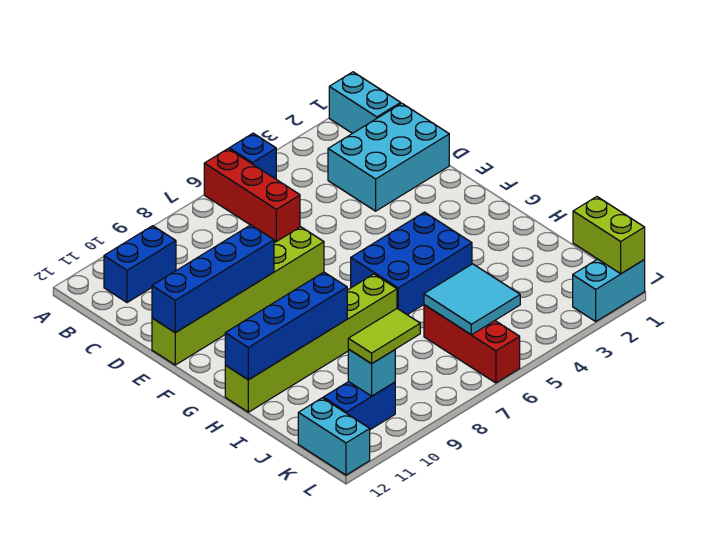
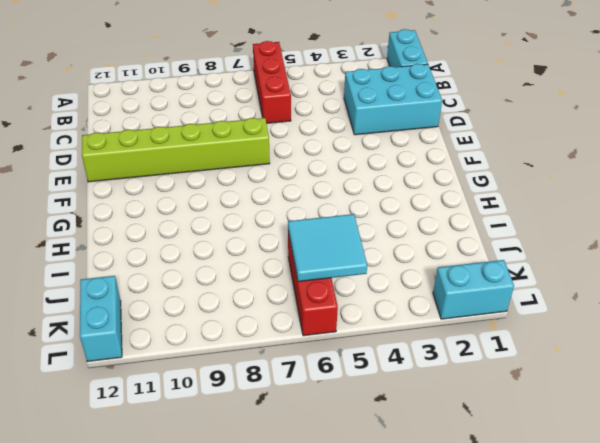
none -> blue 1x1 brick [229,133,276,179]
none -> blue 1x2 brick [104,226,176,303]
none -> blue 2x3 brick [351,212,472,315]

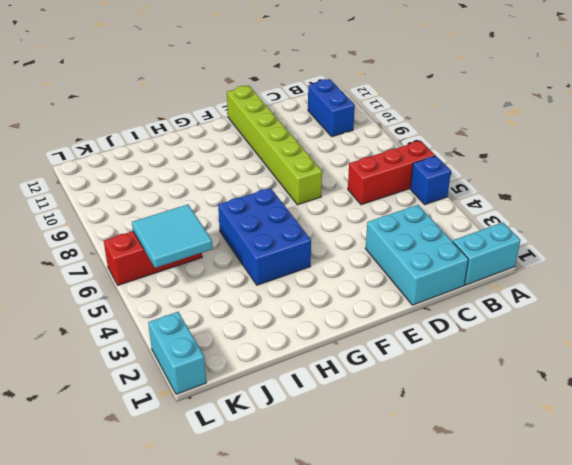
none -> lime 1x6 brick [225,274,397,412]
none -> blue 1x2 brick [323,382,395,430]
none -> cyan 1x2 brick [298,398,370,475]

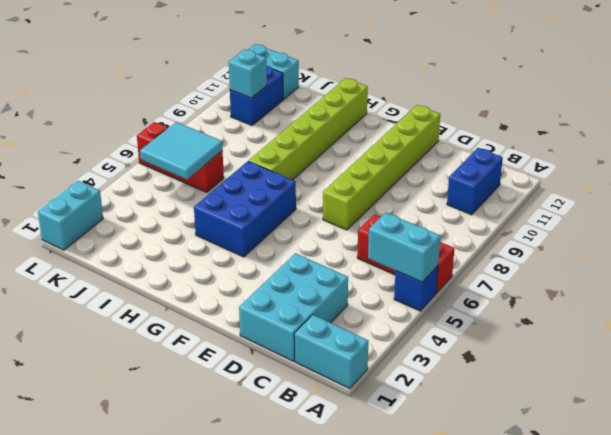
cyan 1x2 brick [368,213,440,282] -> none
none -> blue 1x4 brick [152,225,274,333]
none -> blue 1x4 brick [225,272,347,380]
none -> lime 1x2 brick [573,197,645,274]

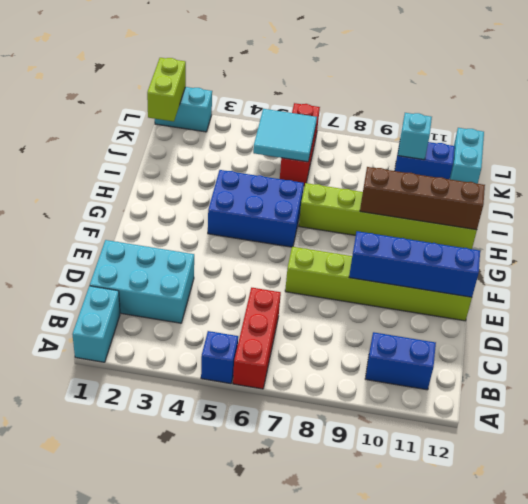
brown 1x4 brick [360,167,485,230] -> blue 1x4 brick [225,272,347,380]
none -> lime 1x2 tile [348,309,420,364]

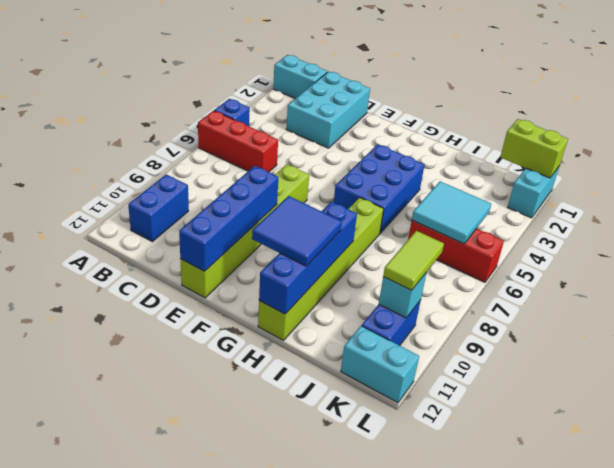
blue 2x2 tile [252,196,342,266] -> none

